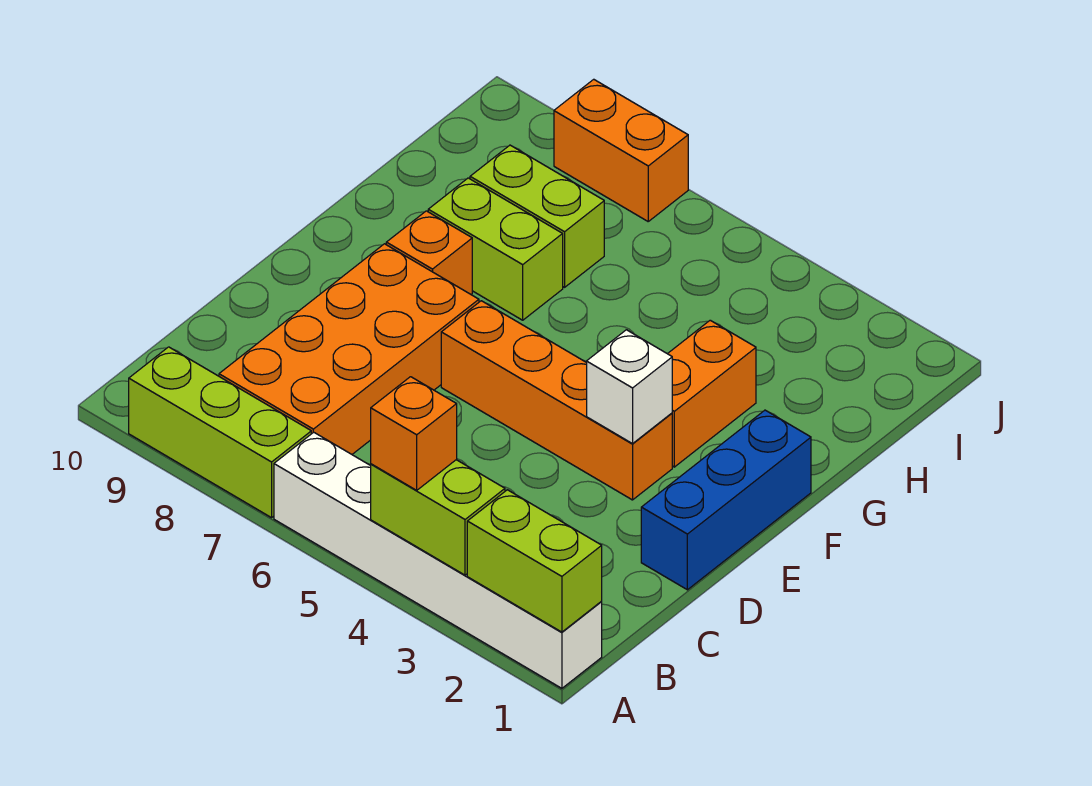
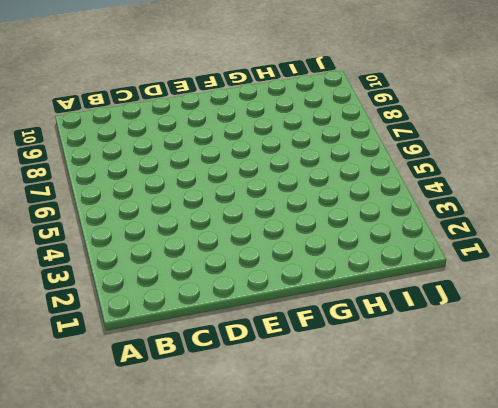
none -> white 1x6 brick [274,432,602,688]
none -> lime 1x3 brick [129,347,311,518]
none -> orange 2x4 brick [219,244,479,454]

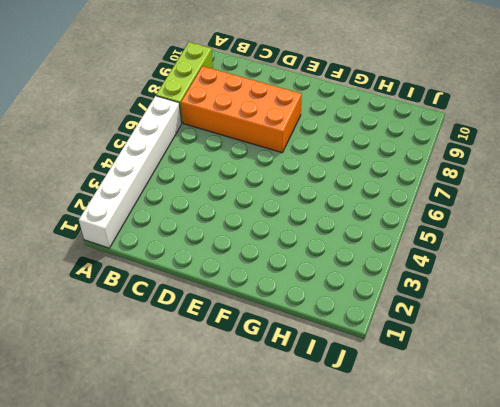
none -> blue 1x3 brick [641,410,811,590]
none -> orange 1x4 brick [441,301,672,500]
none -> orange 1x2 brick [668,320,756,467]

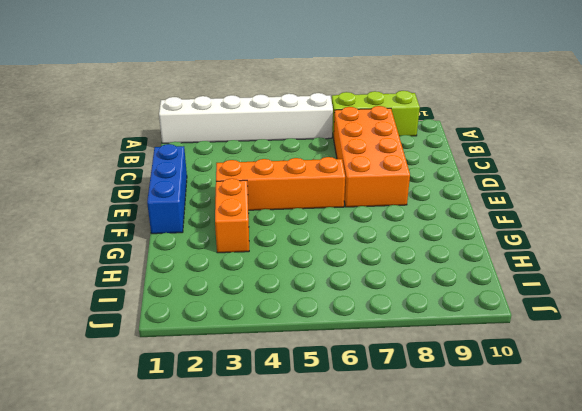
none -> orange 1x1 brick [386,211,472,294]
none -> lime 1x2 brick [428,178,563,320]
none -> lime 1x2 brick [470,145,604,287]

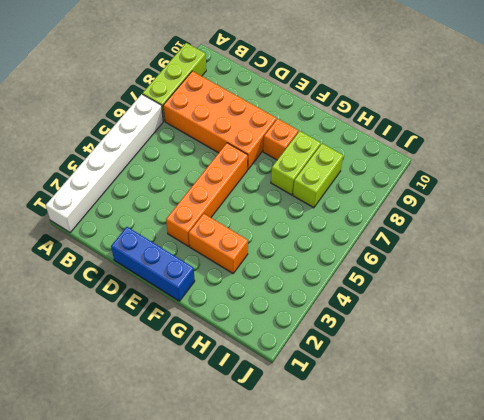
none -> orange 1x2 brick [554,79,688,221]
none -> lime 1x2 brick [467,490,602,632]
none -> lime 1x2 brick [371,460,505,575]

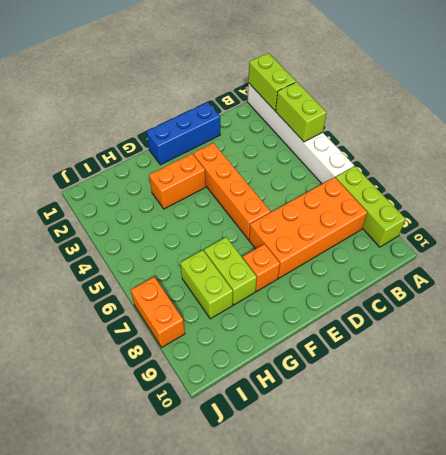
none -> white 1x1 brick [587,330,672,444]
none -> orange 1x1 brick [371,377,457,490]

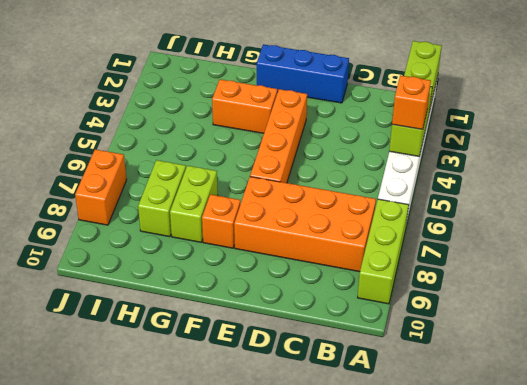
none -> white 1x1 brick [587,330,672,444]

